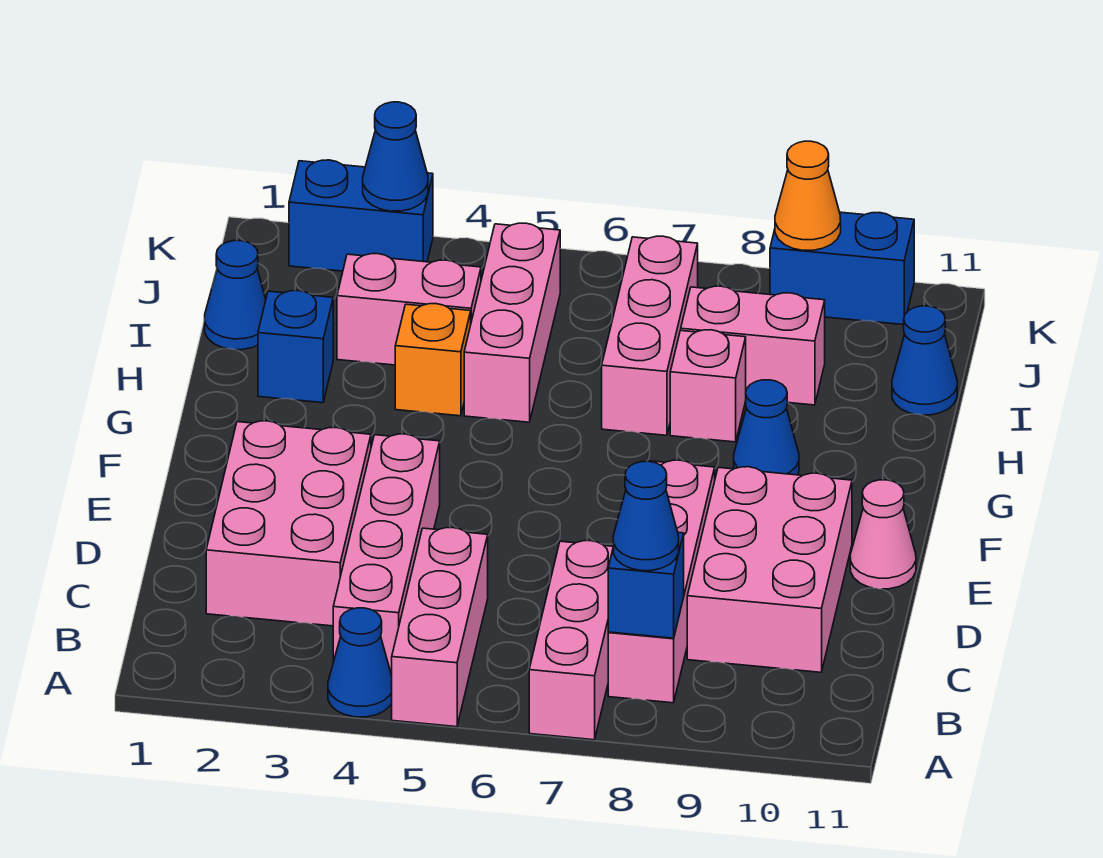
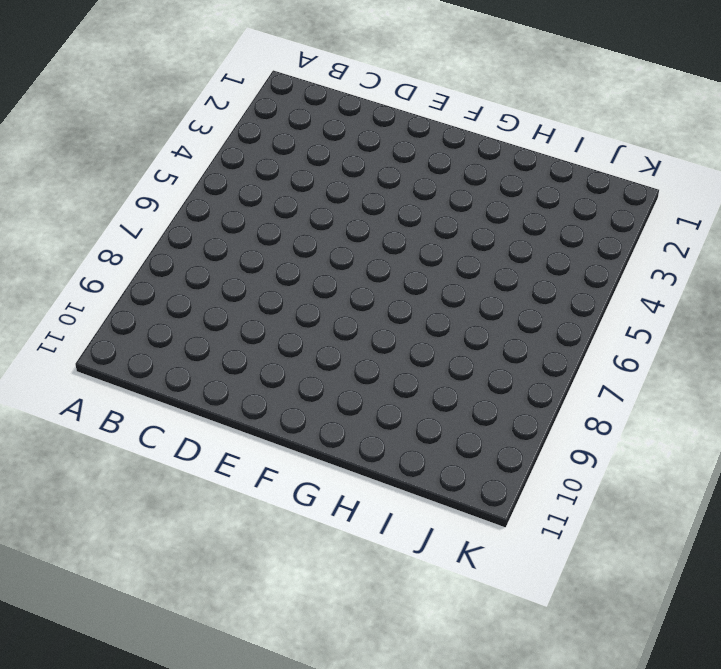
none -> blue 1x1 cone [328,608,392,717]
none -> pink 1x3 brick [392,528,488,727]
none -> pink 1x3 brick [529,541,613,740]

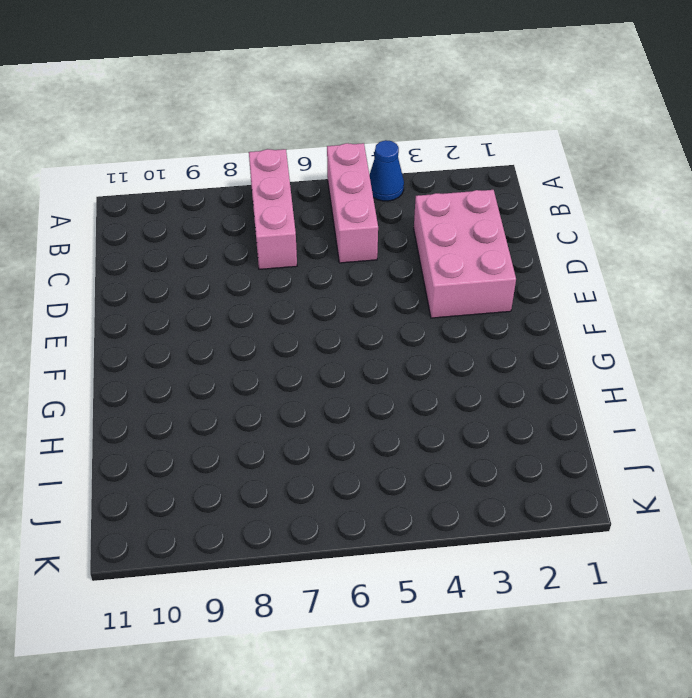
none -> pink 1x4 brick [333,434,440,675]
none -> pink 1x4 brick [608,460,715,703]
none -> pink 2x3 brick [687,467,852,672]

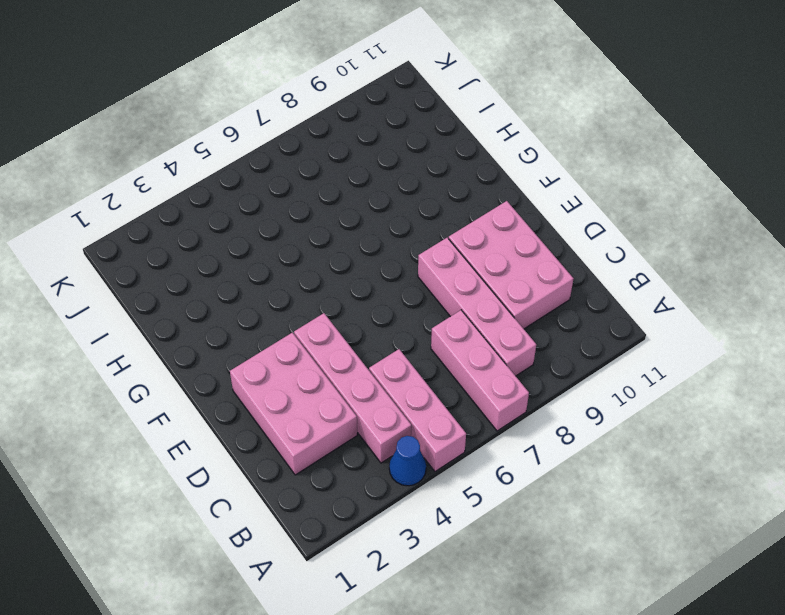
none -> pink 1x1 cone [850,480,916,589]
none -> blue 1x1 cone [734,380,799,475]
none -> blue 1x1 brick [258,291,333,403]

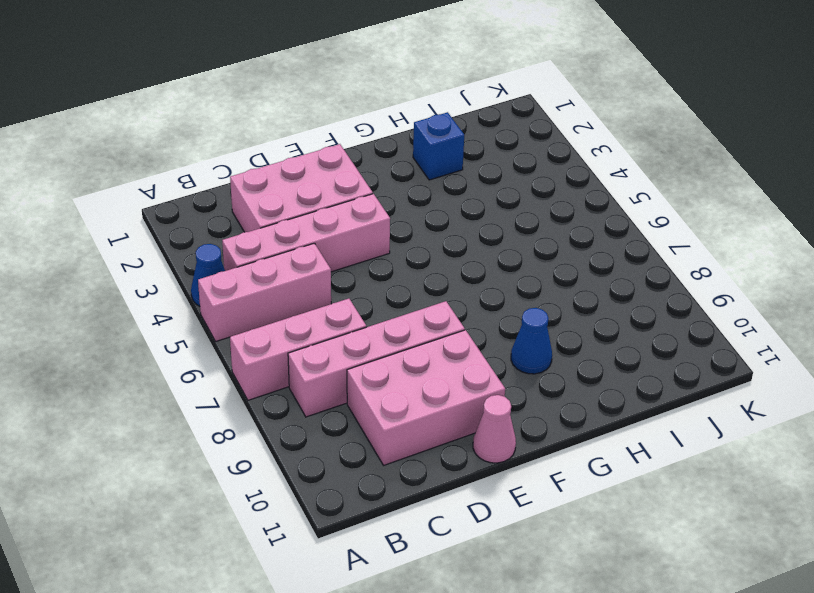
none -> orange 1x1 brick [395,304,471,416]
none -> pink 1x3 brick [464,223,560,422]
none -> pink 1x3 brick [602,236,698,435]

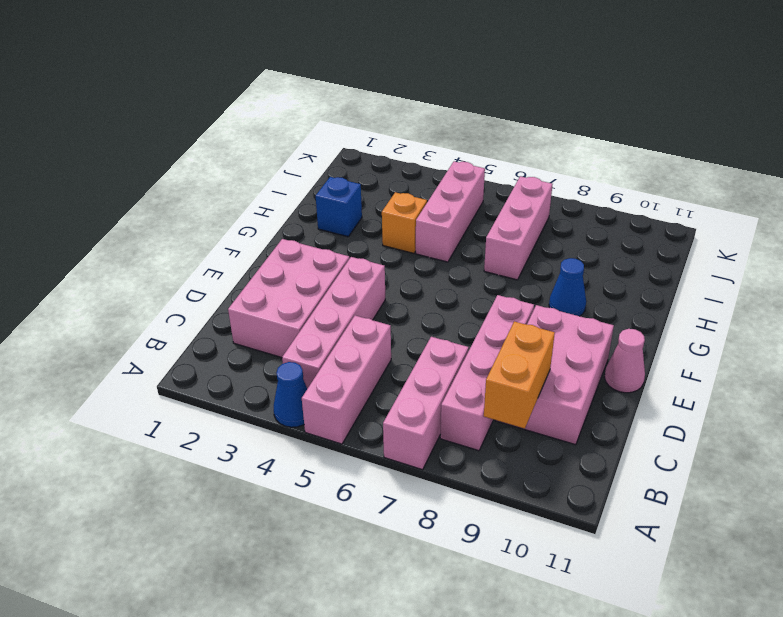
orange 1x2 brick [484,321,555,429] -> none
none -> pink 1x1 brick [670,330,746,442]
none -> blue 1x1 cone [205,241,266,350]
none -> pink 1x2 brick [337,254,481,365]

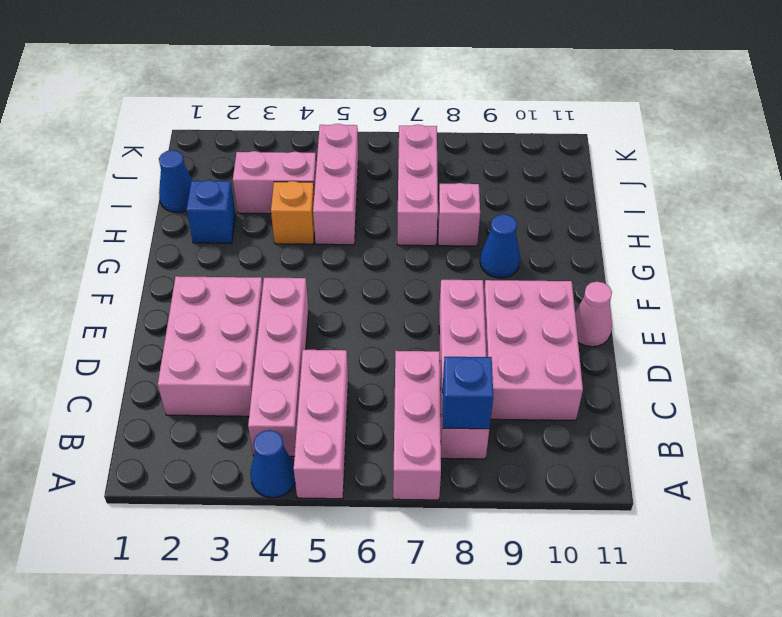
none -> pink 1x2 brick [681,286,825,405]
none -> blue 1x1 cone [892,306,957,415]
none -> blue 1x2 brick [289,160,433,271]

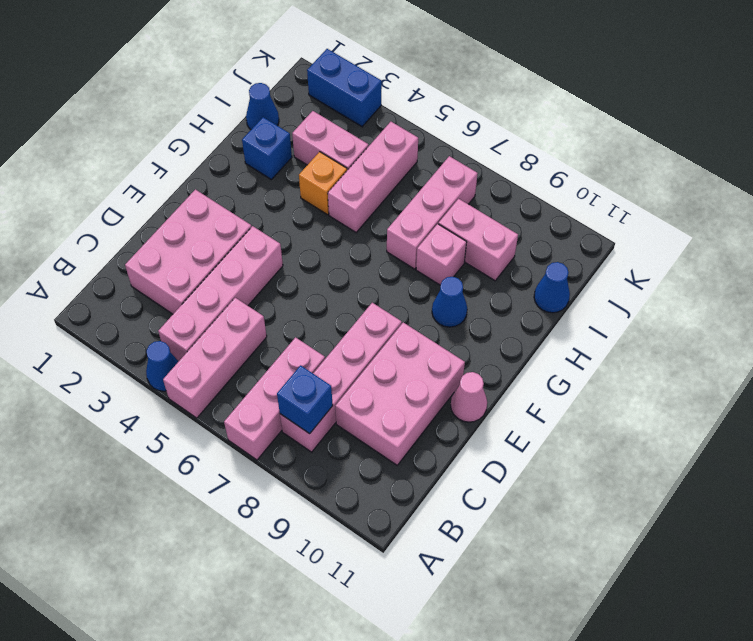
none -> blue 1x2 brick [770,212,914,325]
none -> blue 1x1 cone [363,102,428,211]
none -> orange 1x1 cone [775,141,841,250]

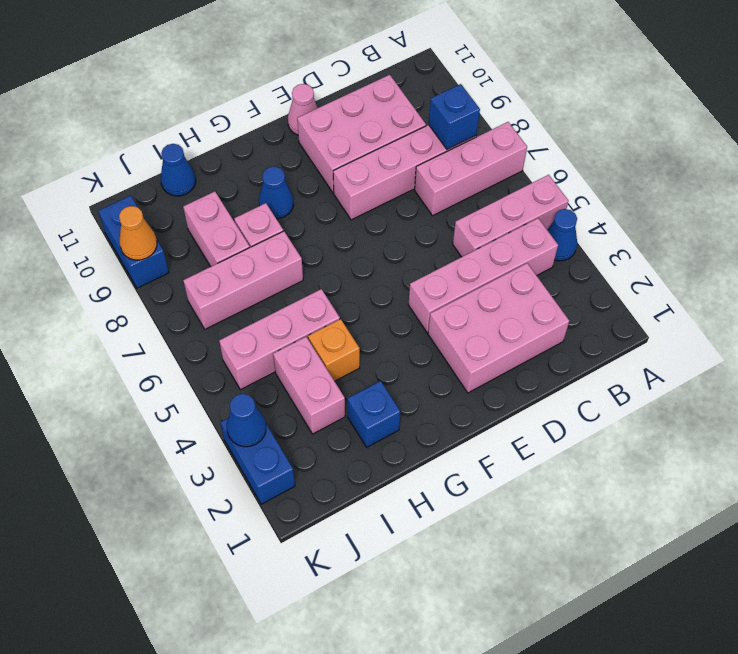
none -> blue 1x1 cone [205,241,266,350]
none -> blue 1x1 cone [613,461,679,571]

